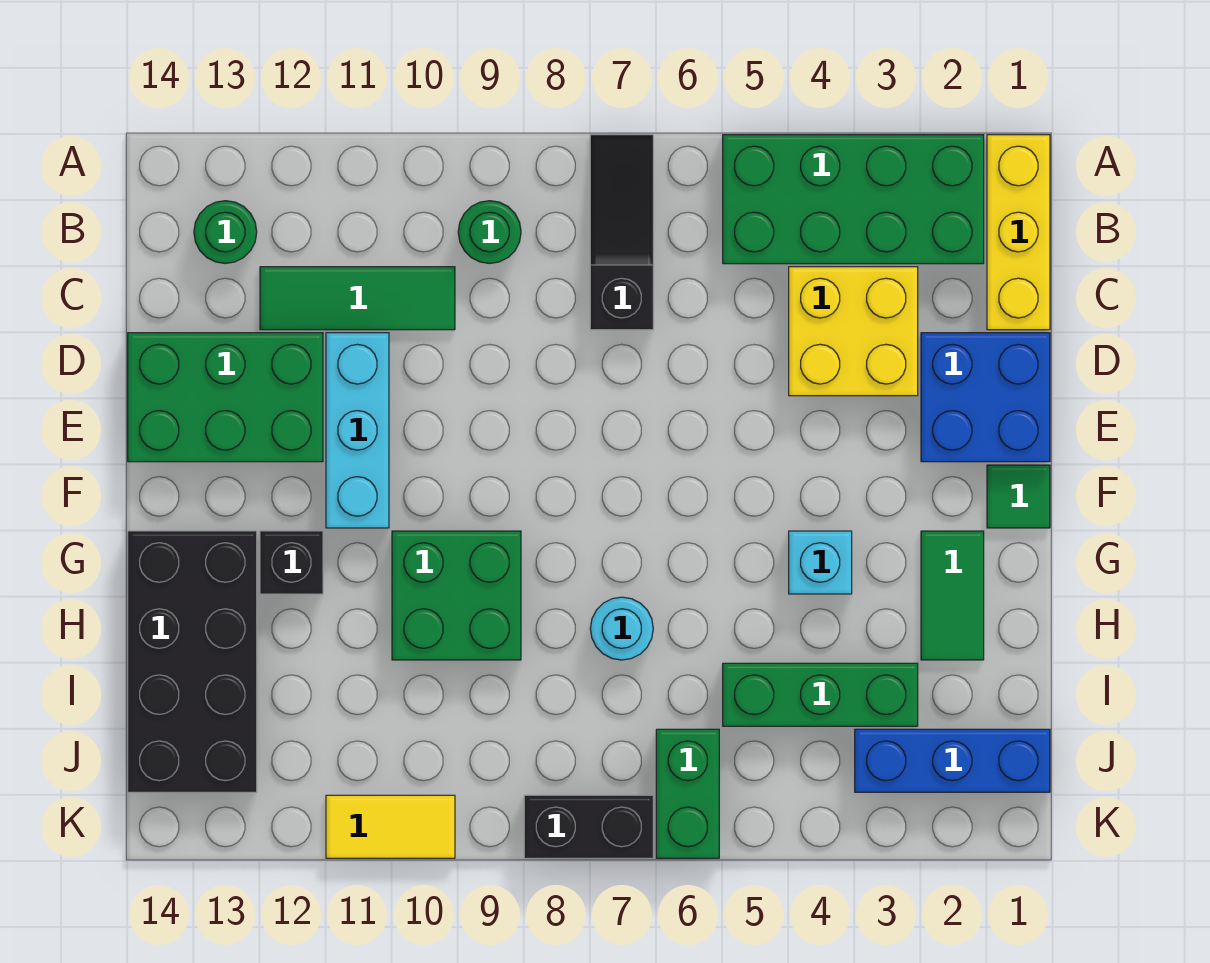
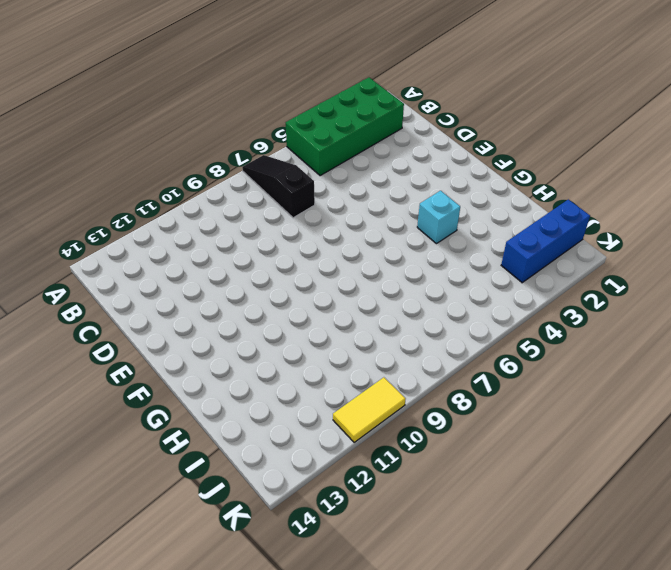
none -> yellow 1x3 brick [987,135,1050,330]
none -> green 1x1 round brick [458,201,521,264]
none -> green 1x1 round brick [194,201,257,264]

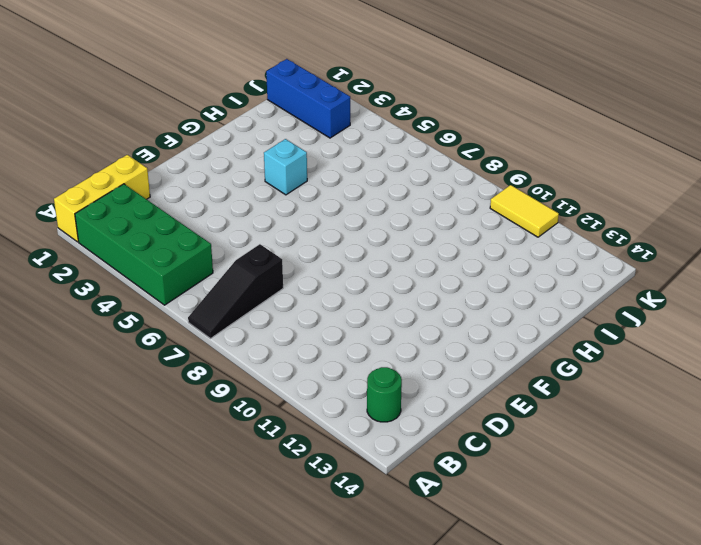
none -> green 1x1 round brick [458,201,521,264]
none -> yellow 2x2 brick [789,267,918,396]
none -> green 1x3 tile [260,267,455,330]

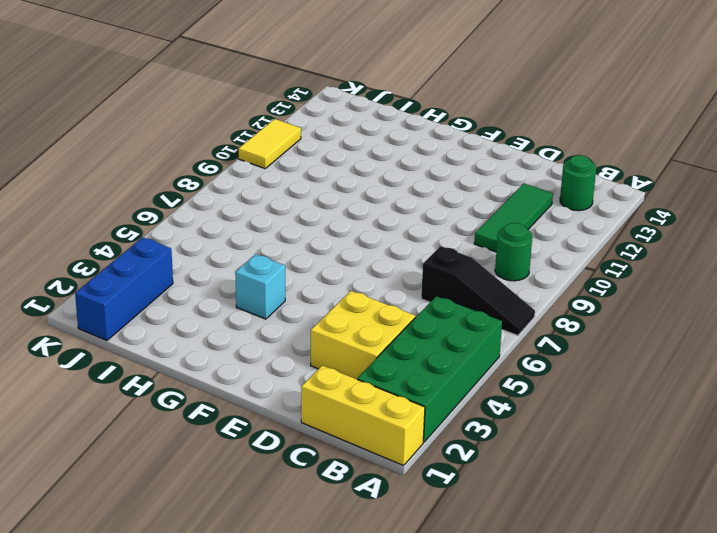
none -> blue 2x2 brick [921,333,1050,462]
none -> cyan 1x3 brick [326,333,389,528]
none -> green 2x3 brick [128,333,323,462]

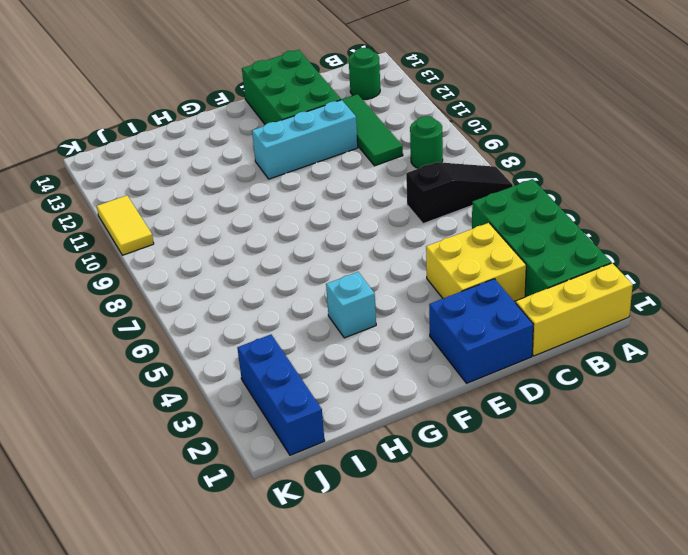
none -> green 1x1 tile [987,465,1050,528]
none -> green 1x2 tile [921,531,984,660]
none -> green 2x2 brick [392,531,521,660]

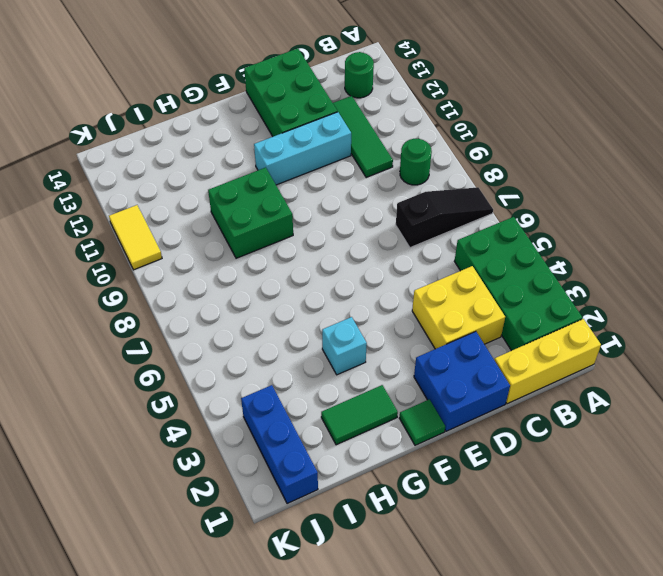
none -> black 1x1 brick [260,531,323,594]
none -> black 2x4 brick [128,531,257,792]
none -> cyan 1x1 round brick [590,597,653,660]

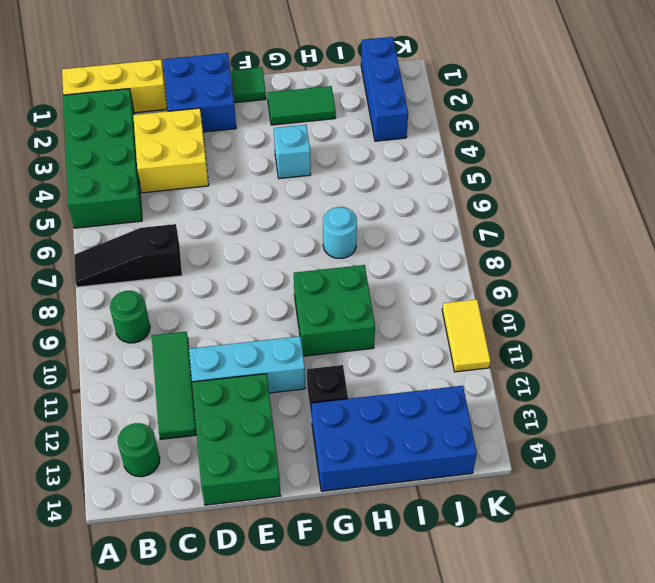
blue 2x4 brick [312,386,477,491] -> black 2x4 brick [128,531,257,792]
none -> green 1x3 brick [723,663,918,726]
none -> green 1x2 brick [656,729,719,858]
none -> black 1x2 brick [524,795,653,858]

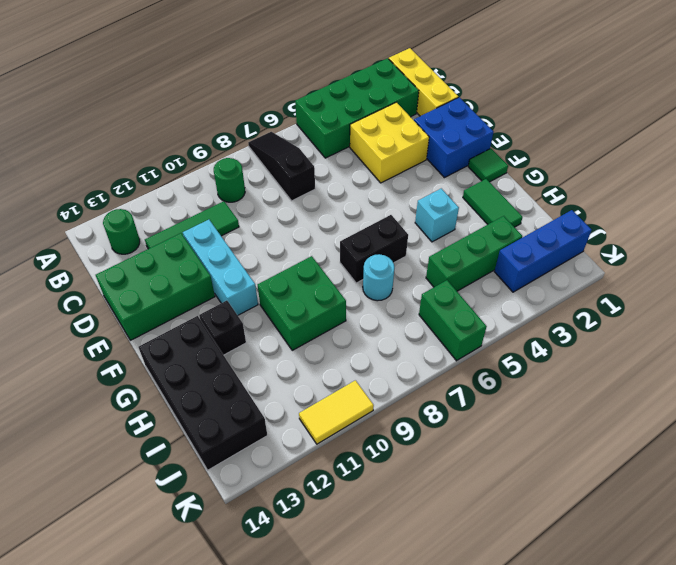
black 1x2 brick [340,215,408,283] -> black 1x2 brick moved to [524,795,653,858]

